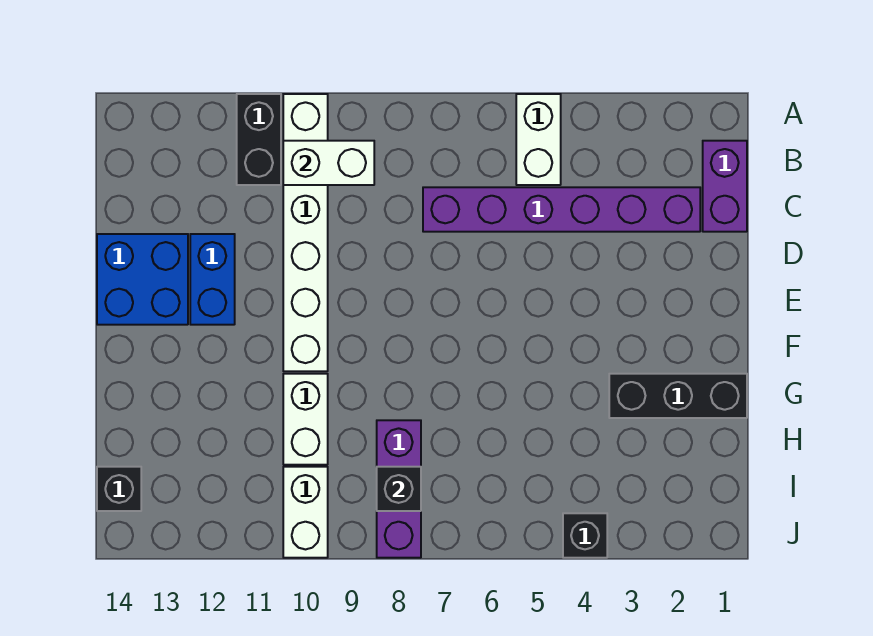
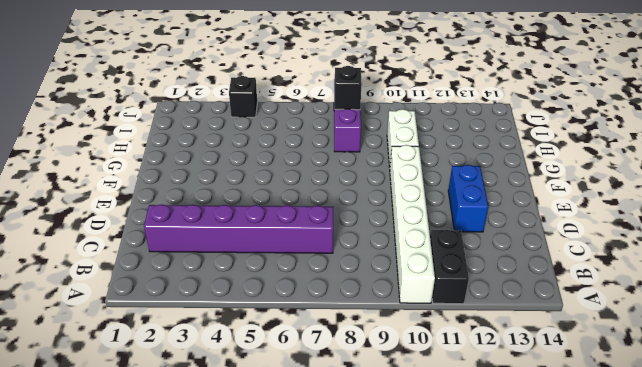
none -> white 1x2 brick [516,94,561,185]
none -> purple 1x2 brick [703,141,747,232]
none -> blue 2x2 brick [97,234,188,325]

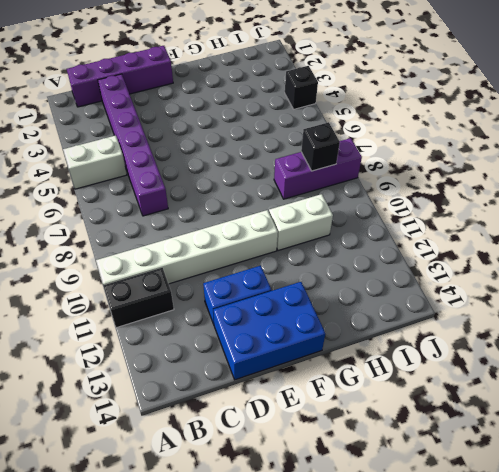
purple 1x4 brick [67,46,173,107] -> purple 1x2 brick [703,141,747,232]
blue 2x3 brick [213,282,325,380] -> blue 2x2 brick [97,234,188,325]
none -> black 1x3 brick [609,374,747,418]
none -> white 1x2 brick [283,467,328,558]
none -> black 1x1 brick [97,467,141,511]

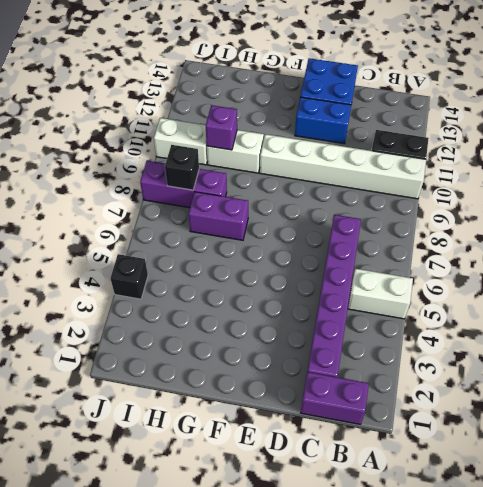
purple 1x2 brick [189,192,248,240] -> none
purple 1x1 brick [206,105,237,150] -> none
none -> black 1x3 brick [609,374,747,418]
none -> black 1x1 brick [97,467,141,511]
none -> white 1x2 brick [283,141,374,185]

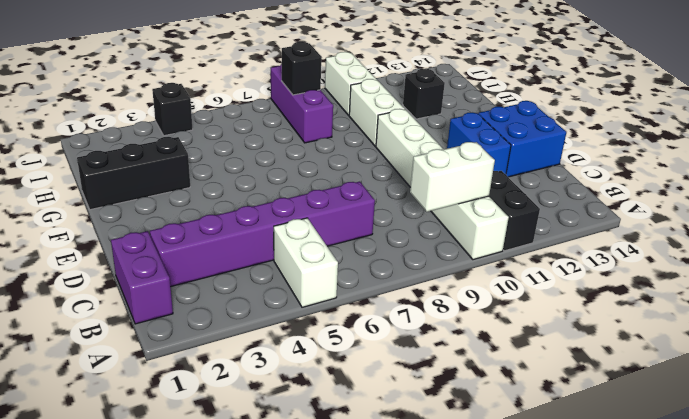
black 1x1 brick [403,68,445,119] -> black 1x1 brick moved to [97,467,141,511]

